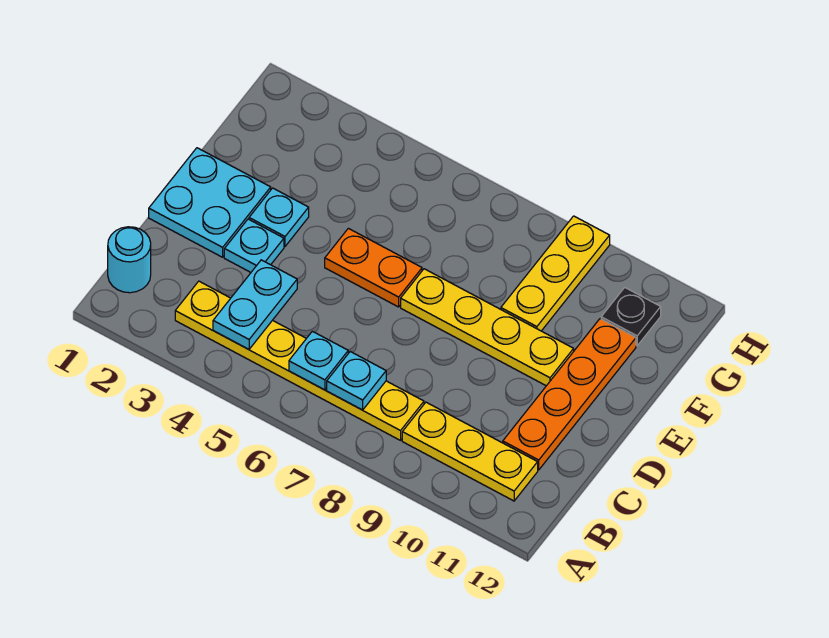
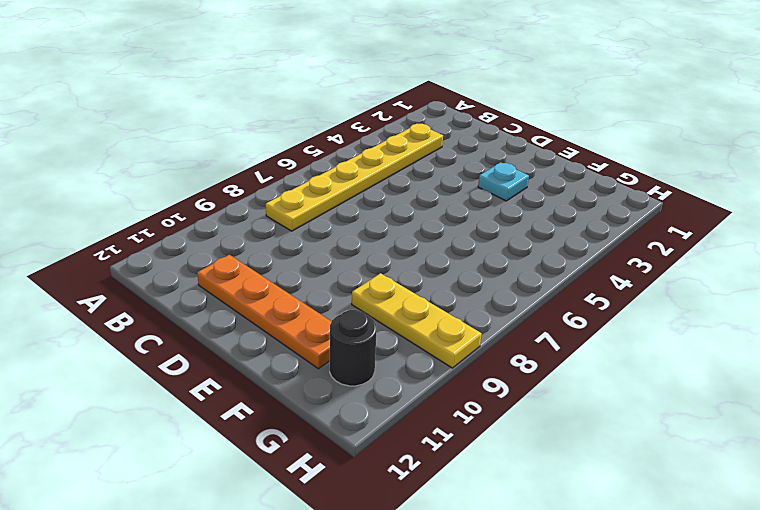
black 1x1 round brick [330,310,377,386] -> black 1x1 plate [601,288,661,346]
none -> cyan 1x1 round brick [108,227,151,293]
none -> yellow 1x3 plate [402,402,538,501]
none -> cyan 2x2 plate [149,148,271,257]

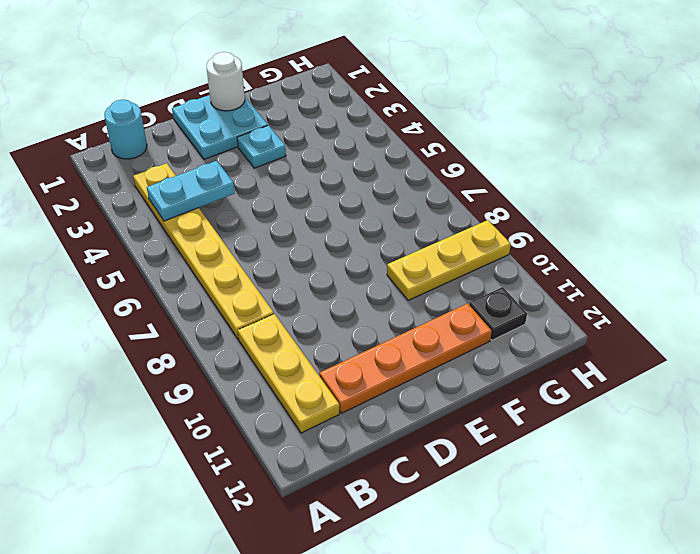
white 1x1 round brick [207,52,245,111] -> none
none -> cyan 1x1 plate [224,219,284,272]
none -> orange 1x2 plate [325,228,422,307]
none -> yellow 1x4 plate [401,269,574,386]

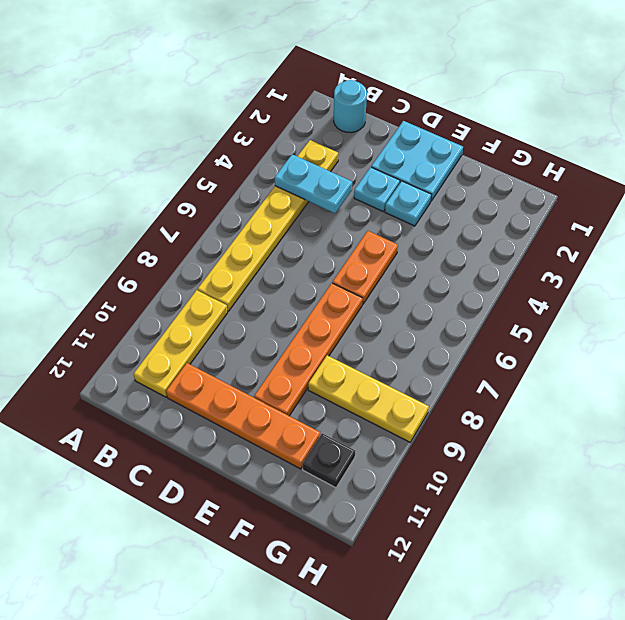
orange 1x4 plate [254,283,363,416] -> yellow 1x4 plate [401,269,574,386]
none -> cyan 1x1 plate [289,331,348,390]
none -> cyan 1x1 plate [327,352,386,410]

